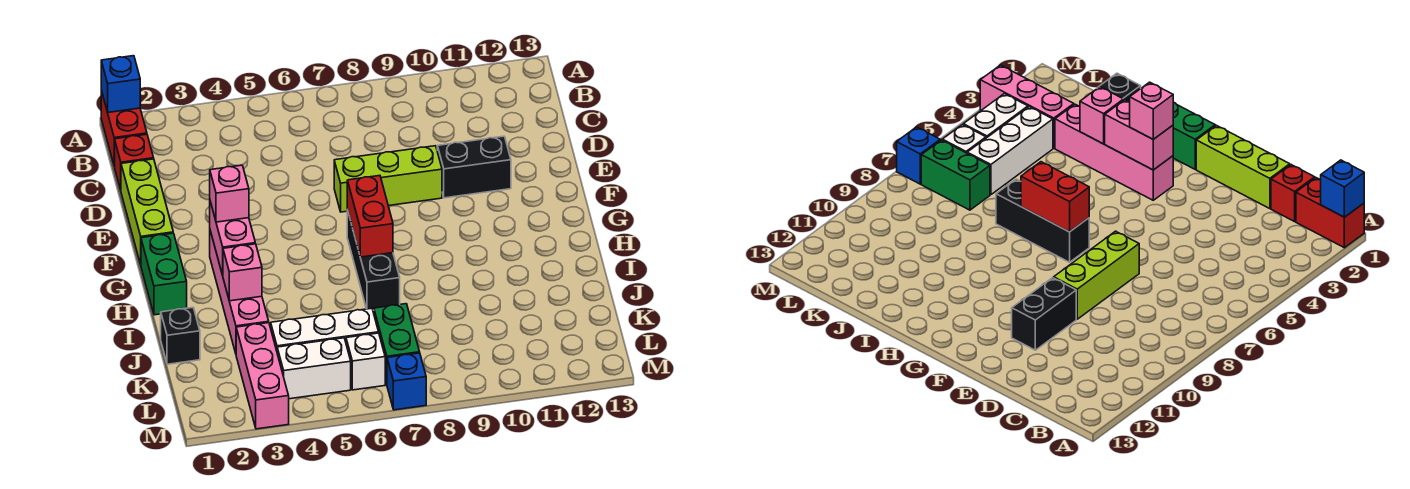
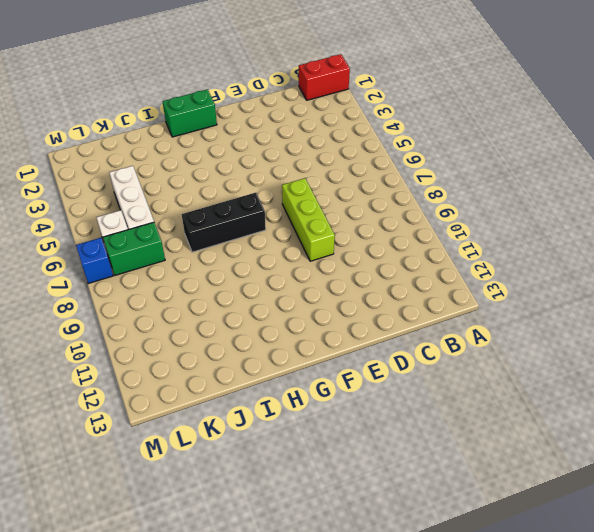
none -> red 1x1 brick [114,134,154,190]
none -> lime 1x3 brick [121,159,173,265]
none -> black 1x2 brick [437,136,511,198]

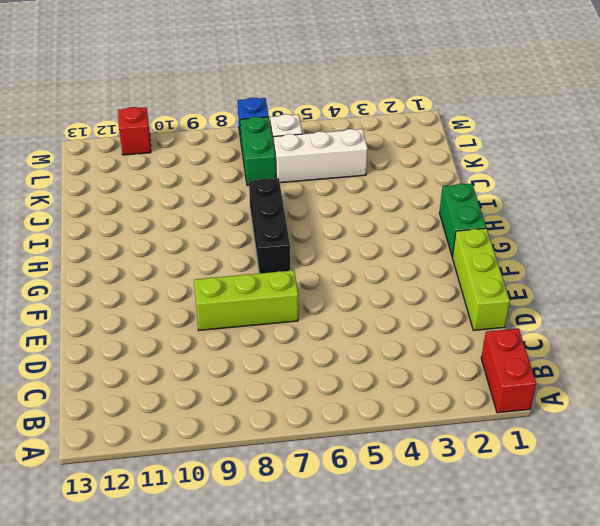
red 1x1 brick [118,107,151,155] -> red 1x1 brick moved to [114,134,154,190]
none -> black 1x2 brick [437,136,511,198]
none -> pink 1x4 brick [210,231,269,353]
none -> black 1x1 brick [161,308,200,364]

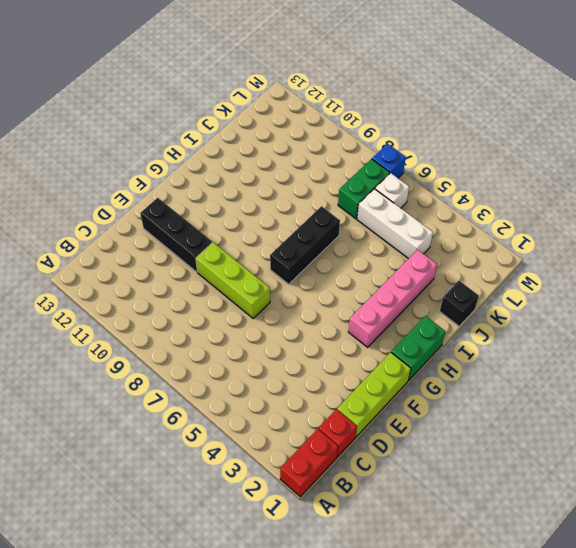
black 1x3 brick [140,198,212,272] -> black 1x2 brick [437,136,511,198]
none -> pink 1x3 brick [236,323,289,429]
none -> white 1x2 brick [277,338,351,399]
none -> blue 1x1 brick [101,56,140,112]

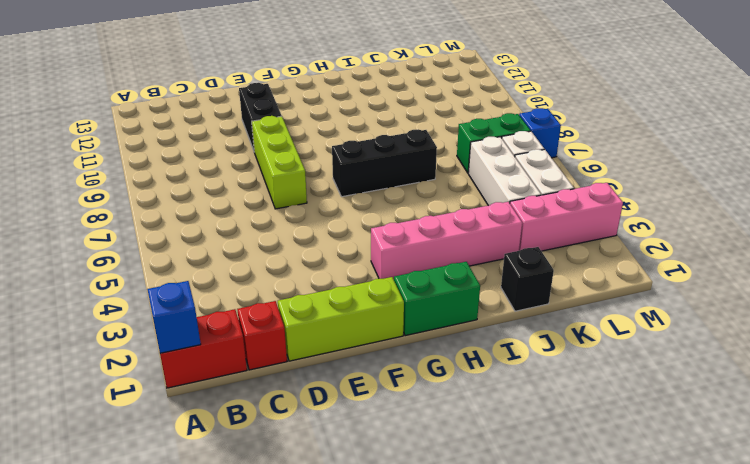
none -> pink 1x2 brick [210,202,255,275]
none -> red 1x2 brick [347,176,393,257]
none -> pink 1x1 brick [223,244,262,301]

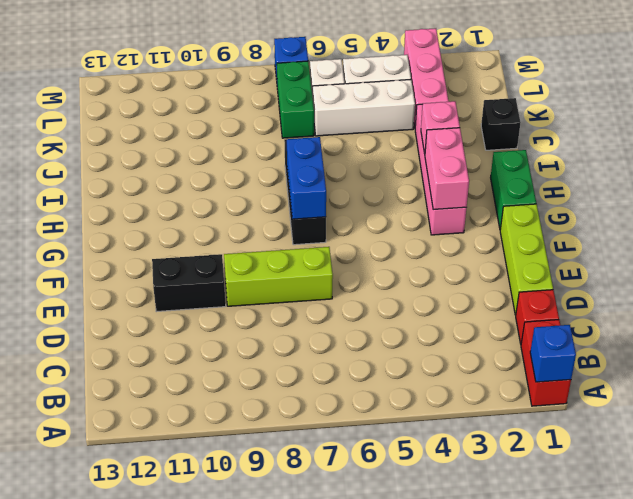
blue 1x2 brick [287,137,326,219] -> red 1x2 brick [347,176,393,257]
none -> pink 1x1 brick [210,165,249,222]

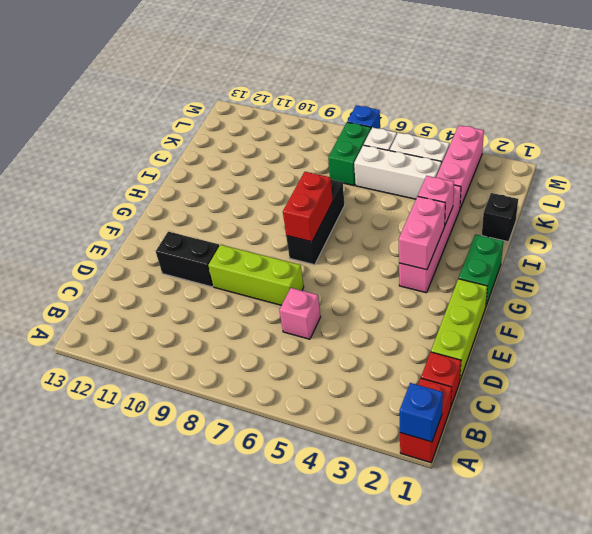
pink 1x1 brick [279,288,321,339] -> pink 1x1 brick moved to [210,165,249,222]

